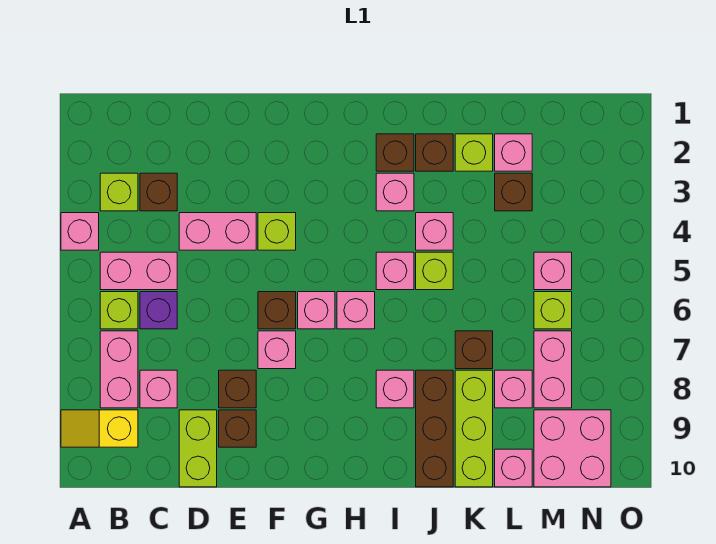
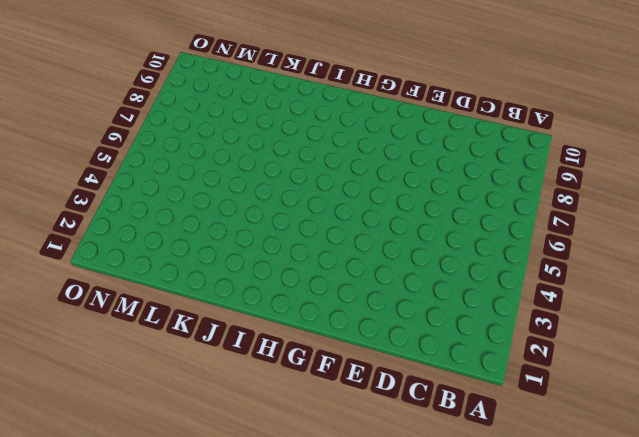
none -> pink 1x1 brick [61,213,99,250]
none -> yellow 1x2 slope [61,410,138,447]
none -> lime 1x1 brick [100,173,138,211]
none -> pink 1x2 brick [100,252,177,290]

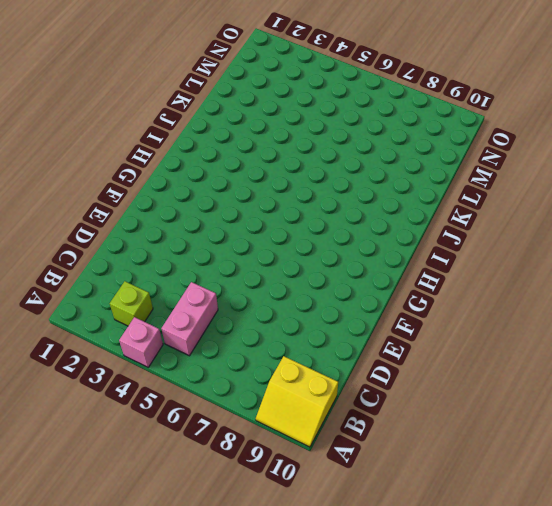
yellow 2x2 slope [256,356,338,447] -> yellow 1x2 slope [61,410,138,447]
none -> lime 1x1 brick [100,292,138,329]
none -> pink 1x2 brick [100,331,138,408]
none -> brown 1x1 brick [140,173,177,211]
none -> purple 1x1 brick [140,292,177,329]

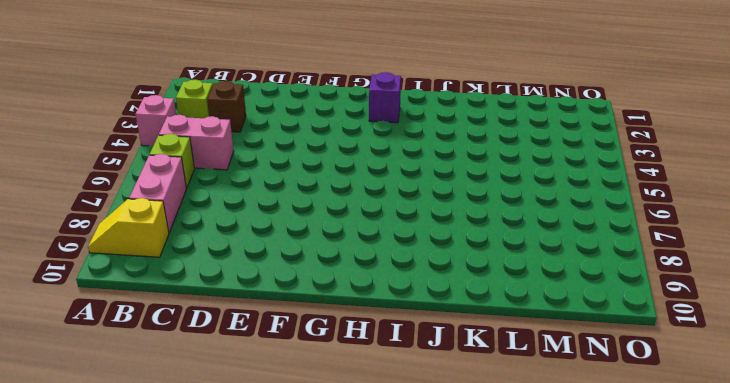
purple 1x1 brick [369,72,401,123] -> purple 1x1 brick moved to [140,292,177,329]
none -> pink 1x1 brick [140,370,177,408]
none -> pink 1x2 brick [179,213,256,250]
none -> lime 1x2 brick [179,410,217,487]
none -> brown 1x1 brick [219,370,256,408]

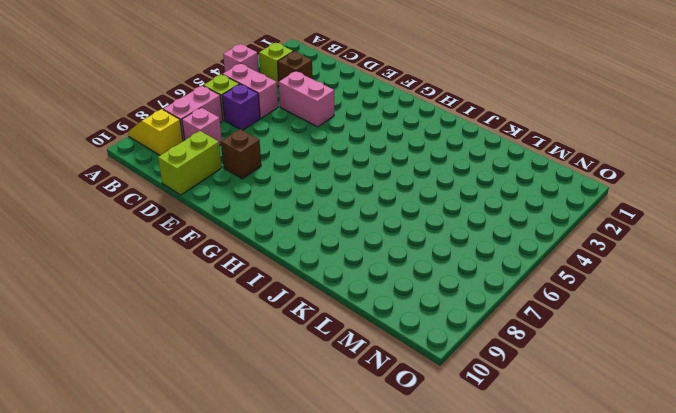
none -> brown 1x1 brick [219,410,256,447]
none -> lime 1x1 brick [258,213,296,250]
none -> brown 1x1 brick [258,292,296,329]
none -> pink 1x1 brick [258,331,296,369]

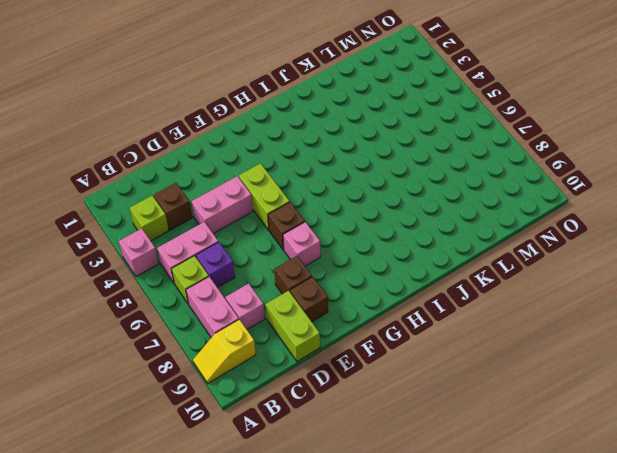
lime 1x2 brick [239,164,290,230] -> lime 1x1 brick [258,213,296,250]
none -> pink 1x1 brick [298,292,335,329]
none -> pink 1x1 brick [337,292,375,329]
none -> brown 1x1 brick [376,134,414,171]
none -> pink 1x1 brick [376,173,414,211]

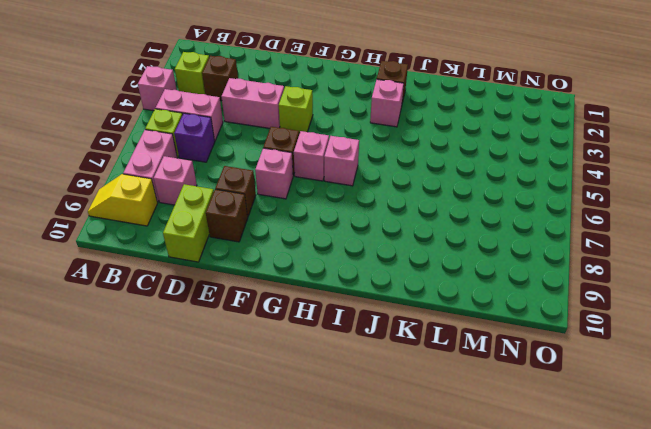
none -> pink 1x1 brick [376,252,414,290]
none -> pink 1x1 brick [376,370,414,408]
none -> brown 1x1 brick [416,134,453,171]
none -> pink 1x1 brick [416,213,453,250]

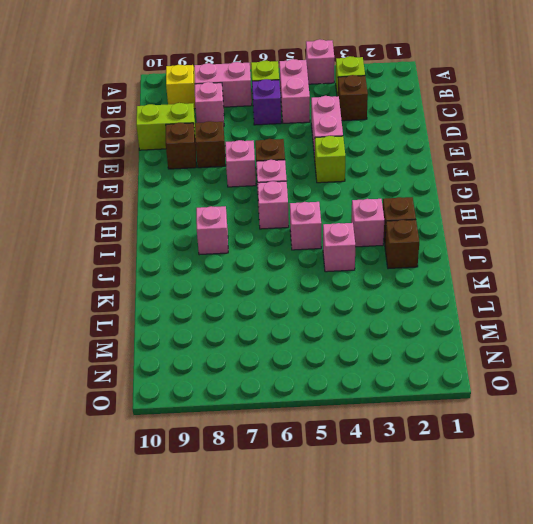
none -> lime 1x1 brick [416,252,453,290]
none -> brown 1x3 brick [416,370,453,487]
none -> lime 1x1 brick [455,134,493,171]
none -> brown 1x1 brick [455,331,493,369]

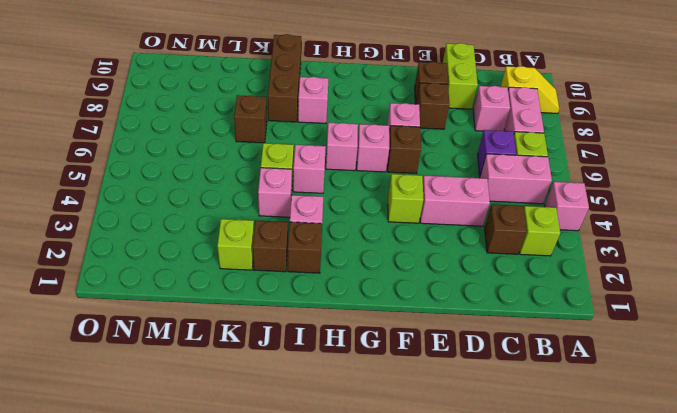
none -> lime 1x3 brick [455,370,493,487]
none -> pink 1x1 brick [495,134,532,171]
none -> brown 1x1 brick [495,173,532,211]
none -> pink 1x1 brick [495,370,532,408]

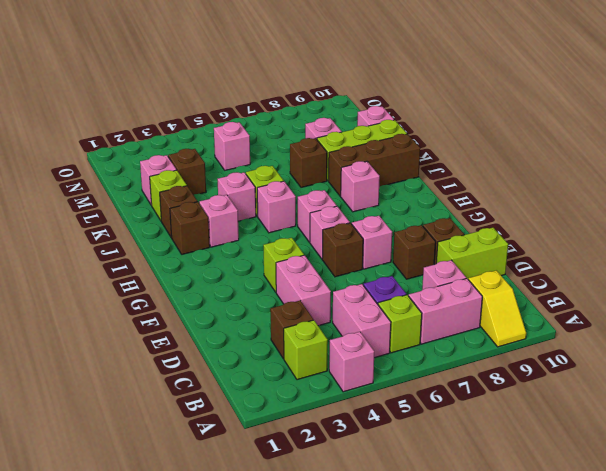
none -> lime 1x1 brick [534,292,572,329]
none -> pink 1x2 brick [534,331,572,408]
none -> pink 2x2 brick [534,410,611,487]

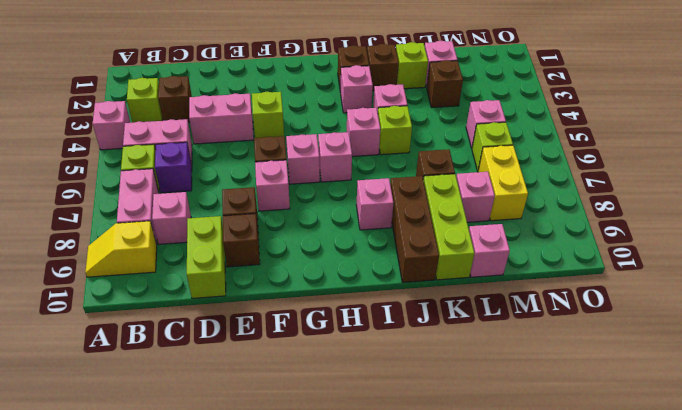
yellow 1x2 brick [478,145,528,221] -> pink 1x2 brick [534,331,572,408]
none -> pink 2x2 brick [534,410,611,487]

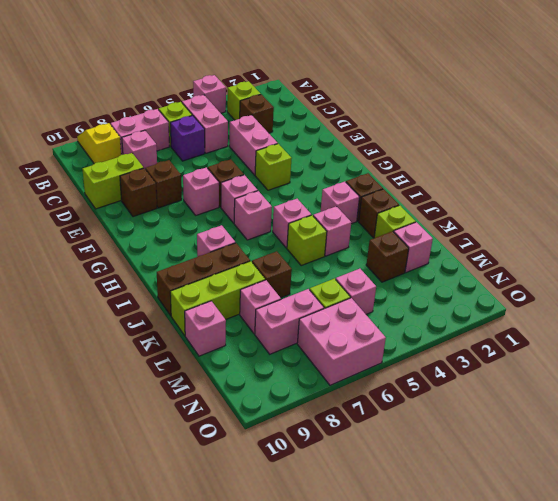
pink 2x2 brick [297,298,386,385] -> pink 2x2 brick moved to [534,410,611,487]

